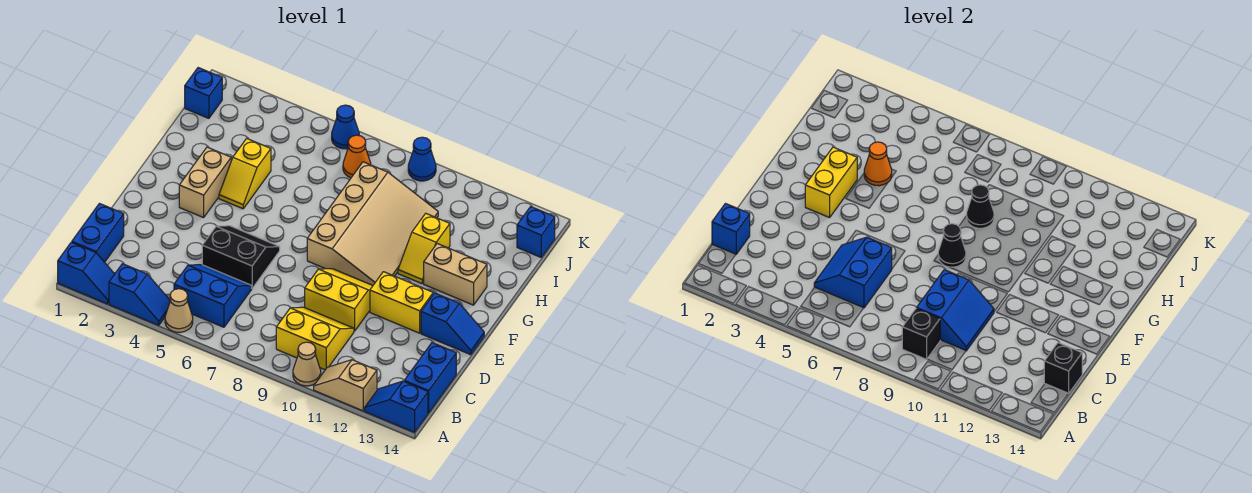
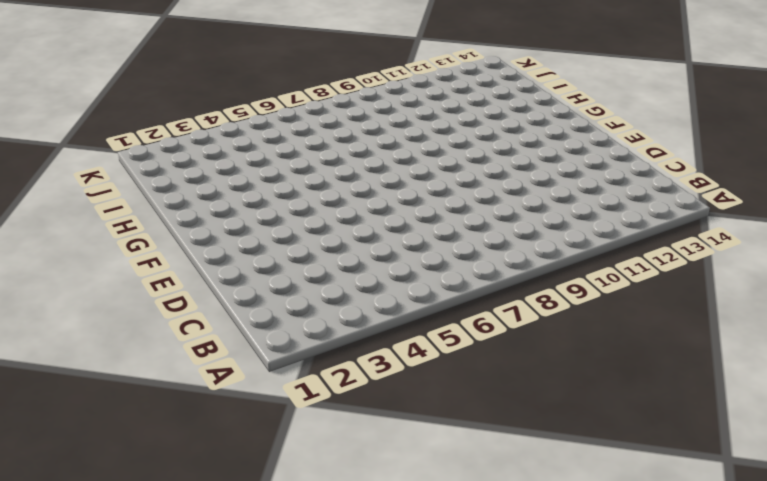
none -> blue 1x2 slope [58,242,114,304]
none -> blue 1x2 slope [109,264,170,325]
none -> tan 1x1 cone [165,289,193,332]
none -> tan 1x1 cone [293,342,321,386]

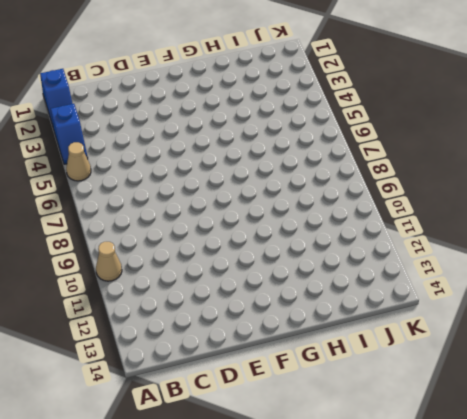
none -> tan 1x2 slope [314,360,377,411]
none -> blue 1x2 slope [365,381,428,432]
none -> blue 1x2 brick [72,204,124,262]
none -> blue 2x2 slope [174,265,252,327]

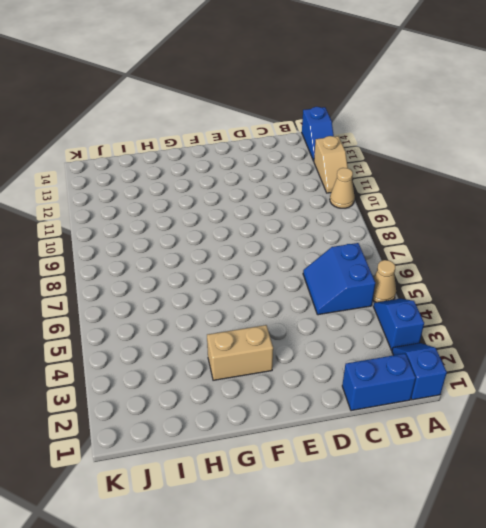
none -> yellow 2x2 slope [276,307,354,370]
none -> blue 1x2 brick [404,343,456,413]
none -> black 2x2 slope [202,226,280,288]
none -> yellow 2x2 slope [305,269,373,331]

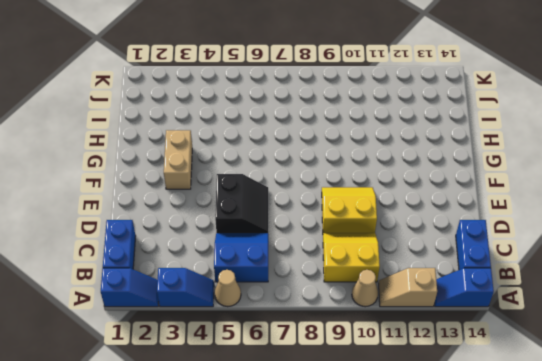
black 2x2 slope [215,174,268,233] -> black 2x2 slope turned to [202,226,280,288]
none -> yellow 1x2 brick [370,272,433,333]
none -> blue 1x2 slope [421,293,484,355]
none -> tan 3x4 slope [307,162,438,285]
none -> yellow 1x2 slope [219,138,271,209]

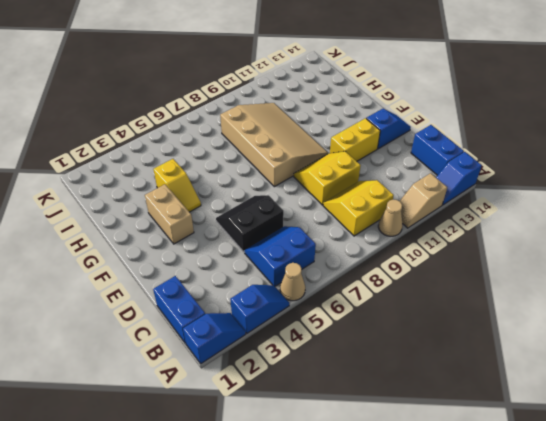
none -> yellow 1x2 slope [398,213,450,284]
none -> tan 1x2 brick [424,244,487,305]
none -> blue 1x1 brick [185,68,222,118]
none -> orange 1x1 cone [343,135,371,178]

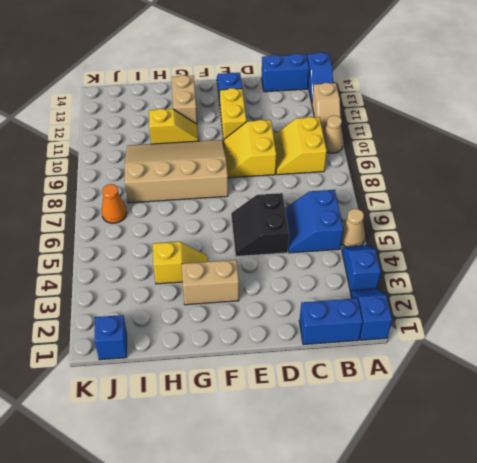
none -> blue 1x1 brick [517,207,555,257]
none -> blue 1x1 cone [332,105,359,149]
none -> blue 1x1 cone [408,137,436,181]
none -> black 1x1 brick [902,309,940,359]

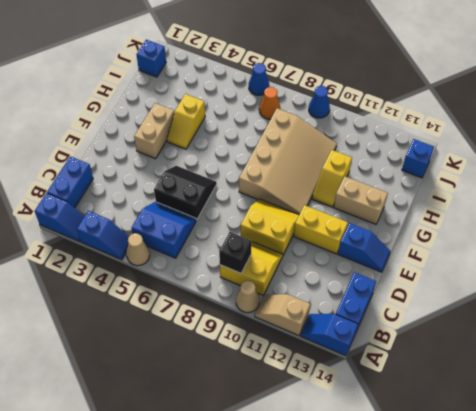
none -> blue 1x1 brick [712,204,750,254]
none -> blue 2x2 slope [814,237,892,308]
none -> blue 2x2 slope [917,270,994,351]
none -> black 1x1 brick [1044,343,1082,394]

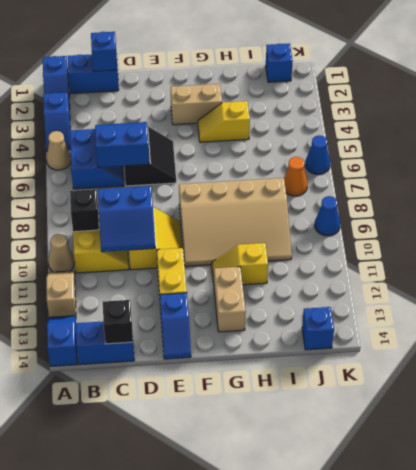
none -> yellow 1x2 brick [805,147,857,218]
none -> black 1x1 cone [938,224,966,267]
none -> orange 1x1 cone [864,142,892,186]
none -> black 1x1 cone [967,185,994,228]

